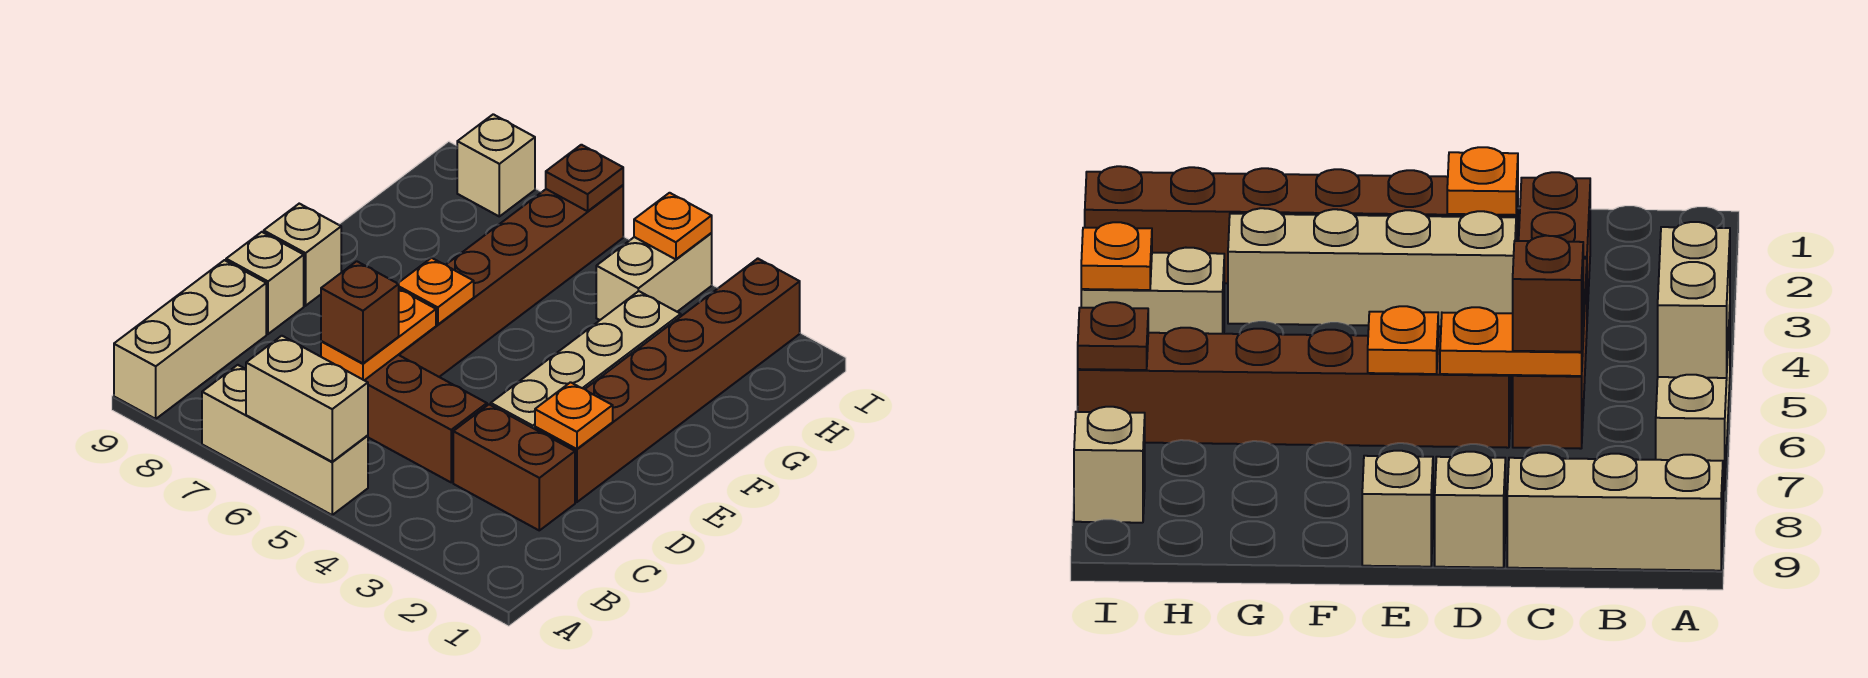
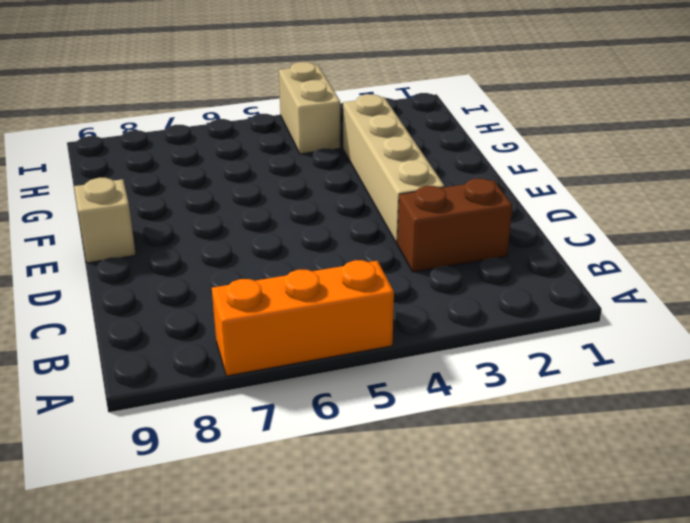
orange 1x3 brick [212,260,394,376] -> tan 1x3 brick [202,365,368,515]
none -> tan 1x3 brick [114,260,266,419]
none -> brown 1x3 brick [365,355,487,482]
none -> brown 1x6 brick [535,259,800,502]

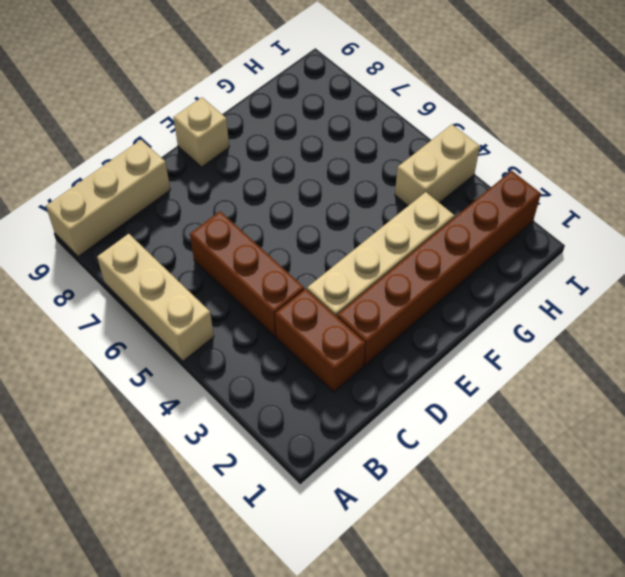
none -> brown 1x6 brick [399,185,623,377]
none -> tan 1x1 brick [226,232,304,334]
none -> tan 1x1 brick [457,114,535,216]

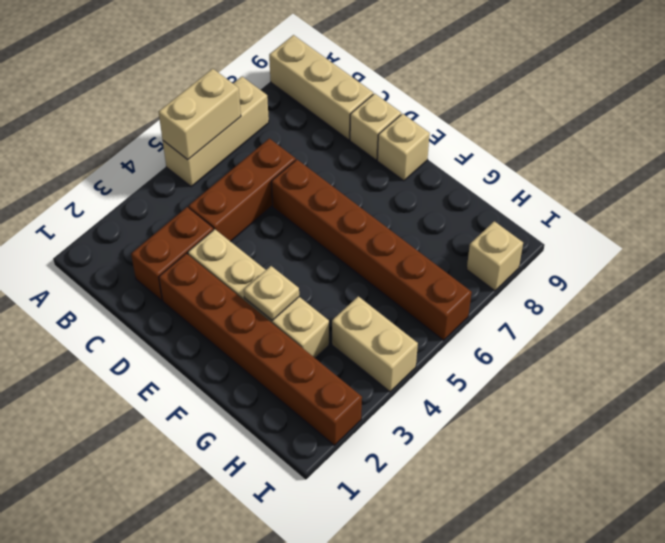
tan 1x1 plate [244,266,299,320] -> none
none -> orange 1x2 plate [321,289,436,380]
none -> orange 1x1 plate [535,382,613,449]
none -> orange 1x1 plate [398,258,474,325]

